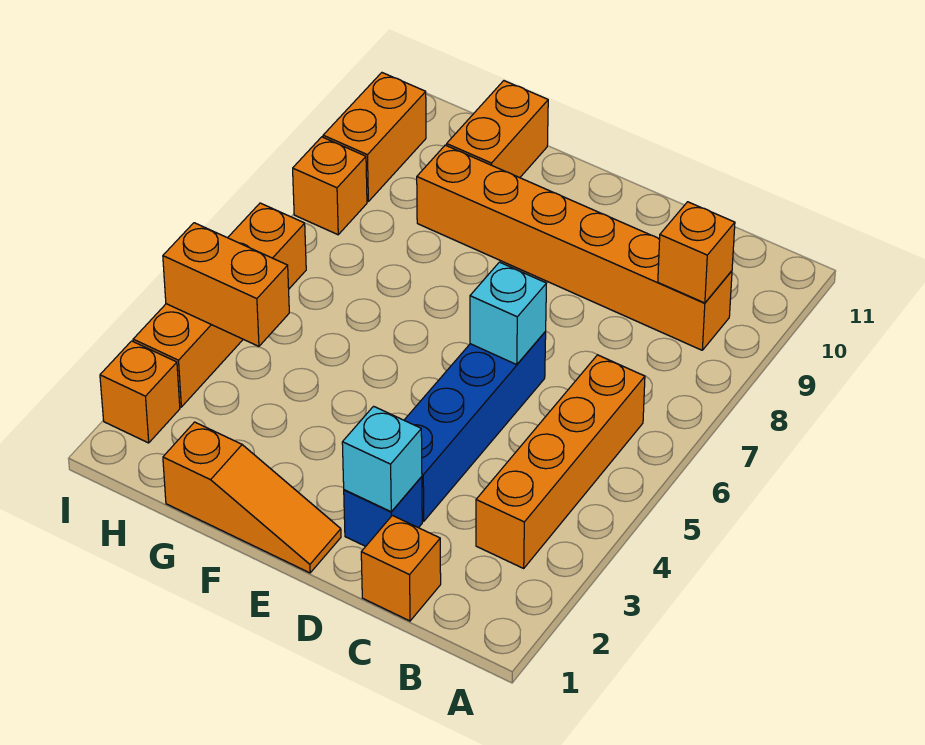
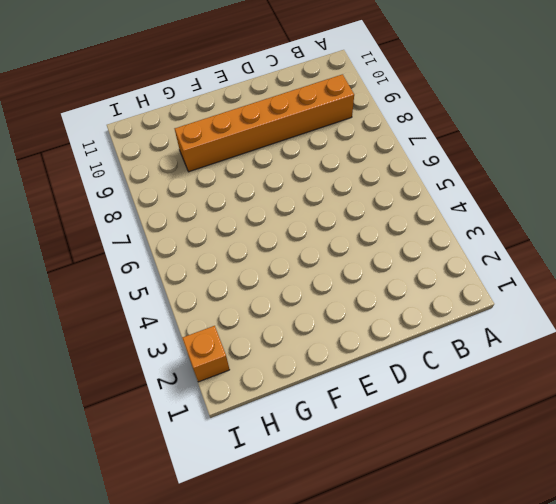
none -> orange 1x4 brick [476,355,645,568]
none -> orange 1x1 brick [361,515,441,621]
none -> blue 1x1 brick [344,477,422,546]

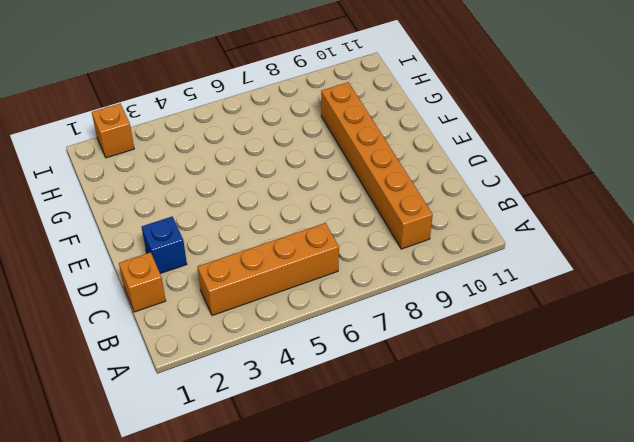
none -> blue 1x4 brick [404,332,546,521]
none -> orange 1x3 slope [163,422,341,573]
none -> orange 1x2 brick [447,81,548,178]

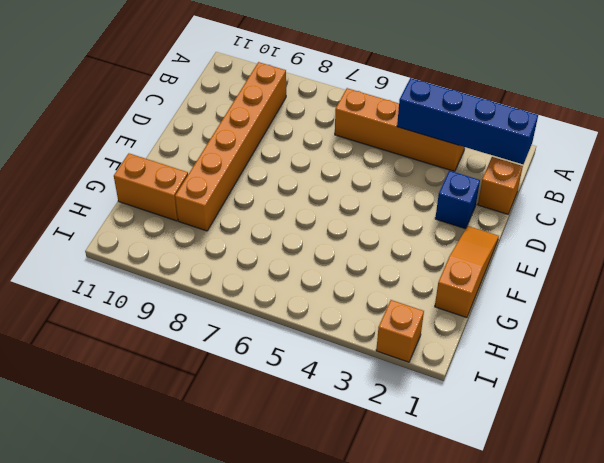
blue 1x4 brick [397,78,538,164] -> blue 1x4 brick moved to [404,332,546,521]
none -> orange 1x4 brick [133,203,306,407]
none -> orange 1x1 brick [293,137,367,235]
none -> orange 1x2 brick [323,73,426,201]

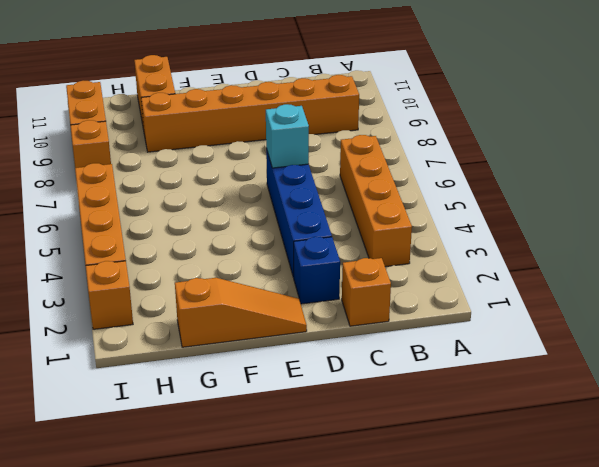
none -> orange 1x1 brick [658,202,735,303]
none -> cyan 1x1 brick [342,406,422,512]
none -> orange 1x2 brick [163,223,289,346]

